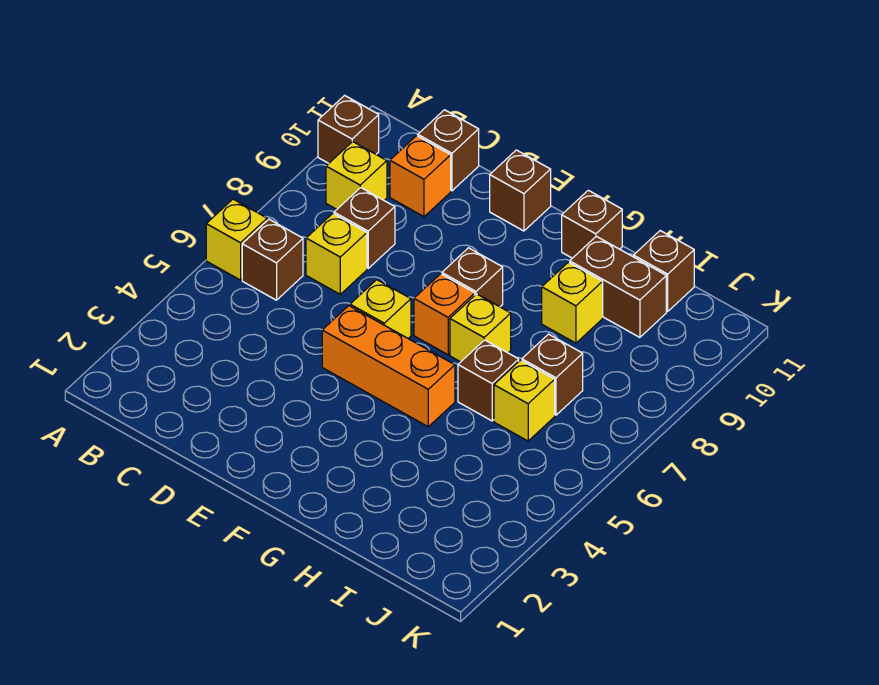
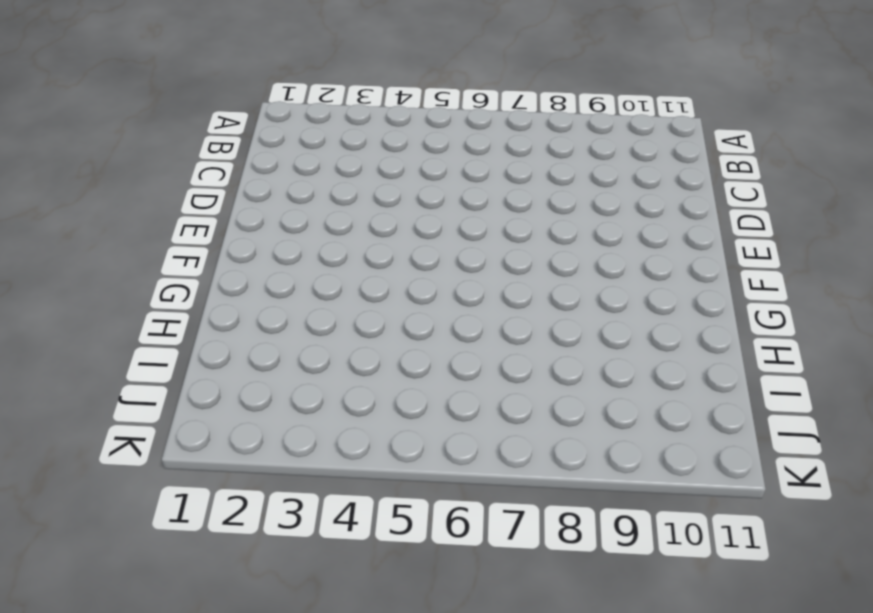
none -> yellow 1x1 brick [206,199,267,280]
none -> brown 1x1 brick [318,95,379,163]
none -> brown 1x1 brick [242,219,303,300]

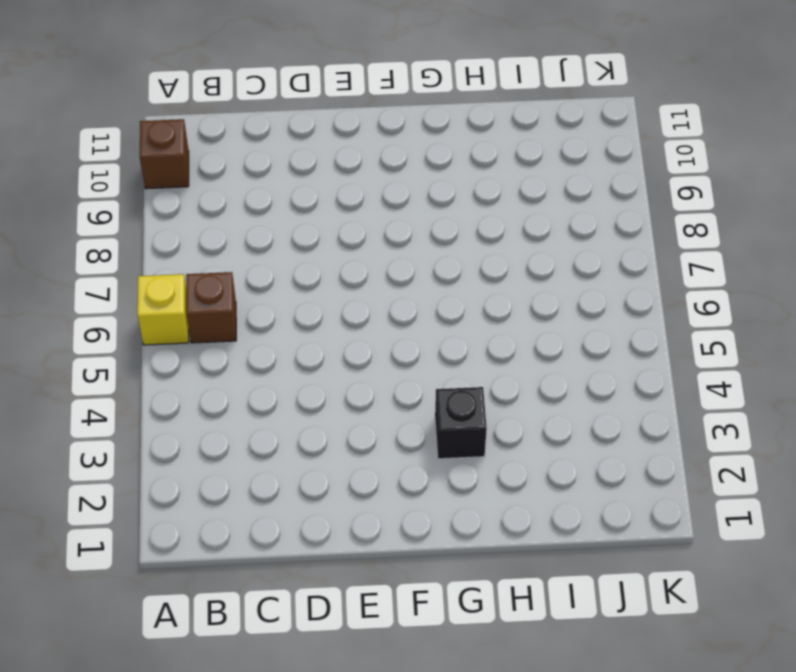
black 1x1 brick [435,387,487,459] -> none
none -> yellow 1x1 brick [326,141,387,209]
none -> yellow 1x1 brick [306,214,367,294]
none -> brown 1x1 brick [334,188,395,268]

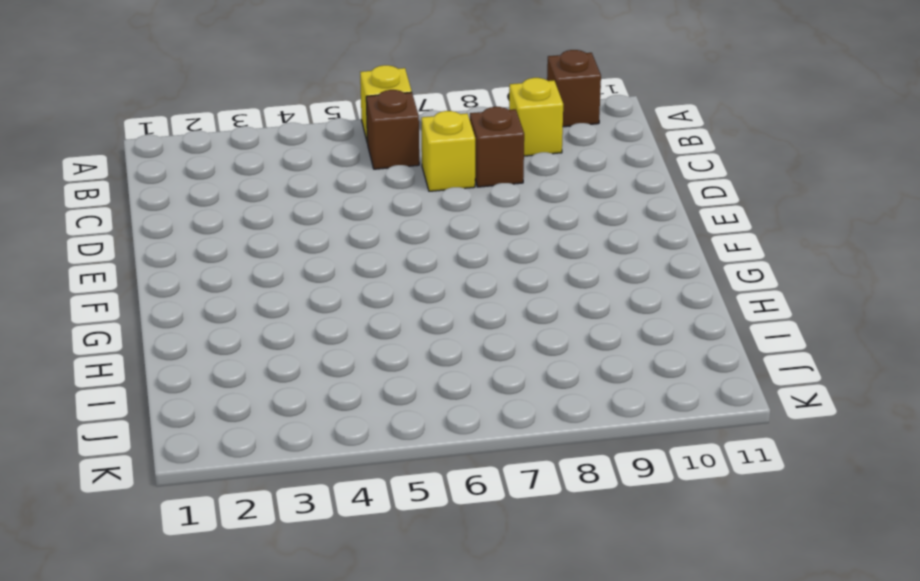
none -> orange 1x1 brick [390,136,451,217]
none -> brown 1x1 brick [418,110,479,191]
none -> orange 1x3 brick [322,306,455,427]

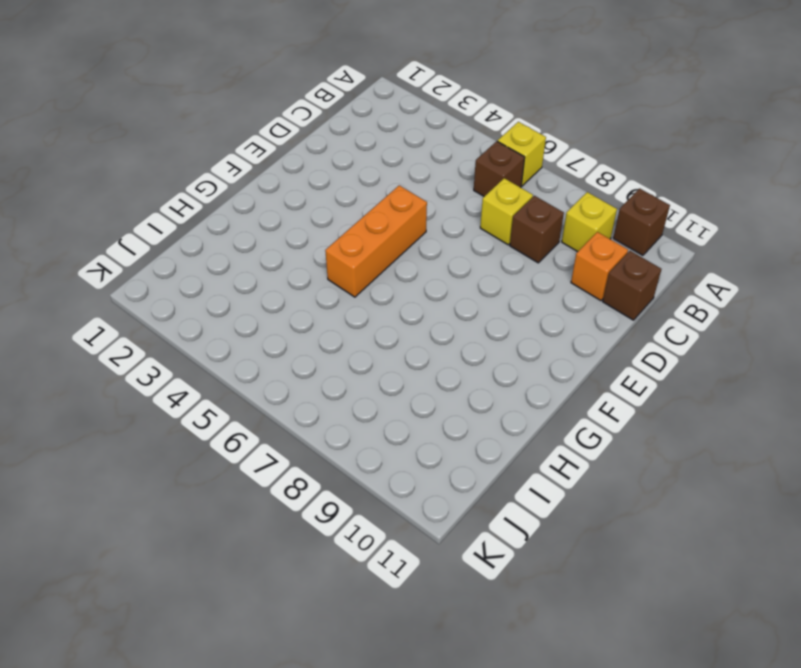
none -> yellow 1x1 brick [350,280,411,338]
none -> brown 1x1 brick [490,150,551,231]
none -> orange 1x1 brick [414,274,475,355]

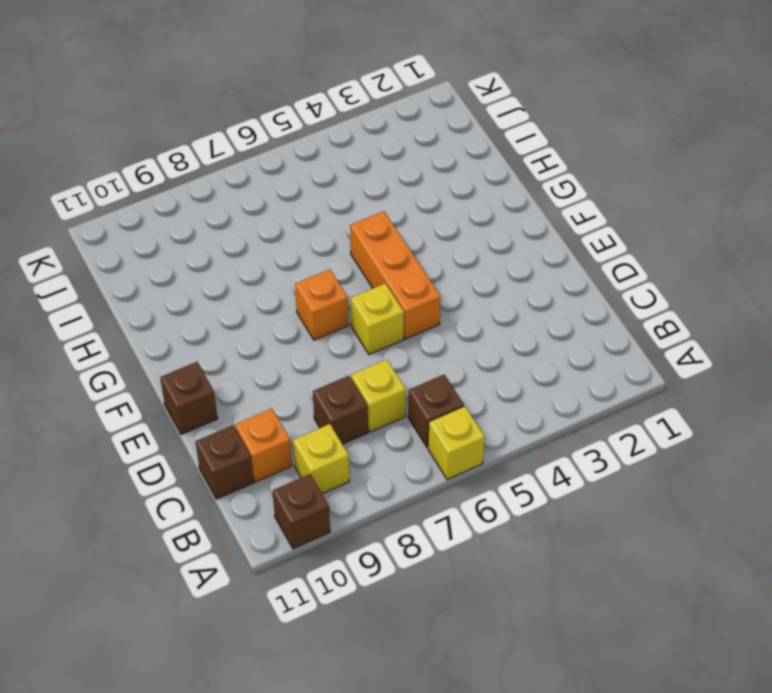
none -> brown 1x1 brick [442,248,503,307]
none -> yellow 1x1 brick [450,294,511,362]
none -> brown 1x1 brick [562,190,622,258]

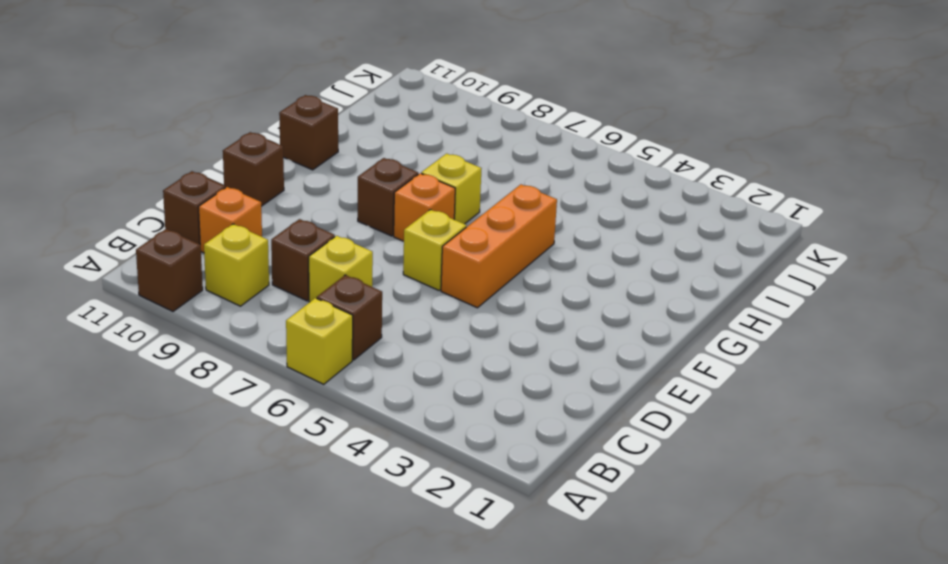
none -> brown 1x1 brick [458,340,519,421]
none -> yellow 1x1 brick [542,262,603,343]
none -> brown 1x2 brick [570,236,666,337]

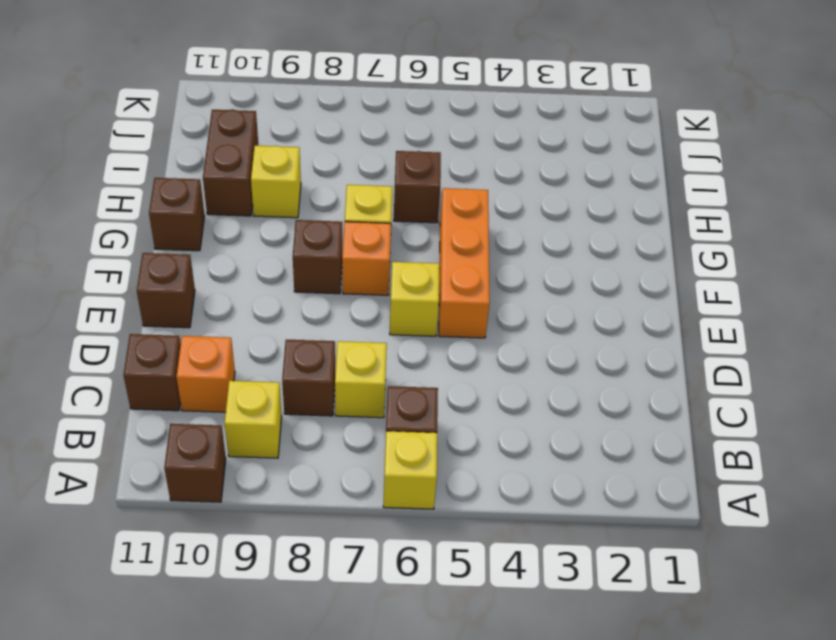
none -> yellow 1x1 brick [494,360,555,441]
none -> brown 1x1 brick [522,334,583,415]
none -> brown 1x1 brick [634,231,694,311]

